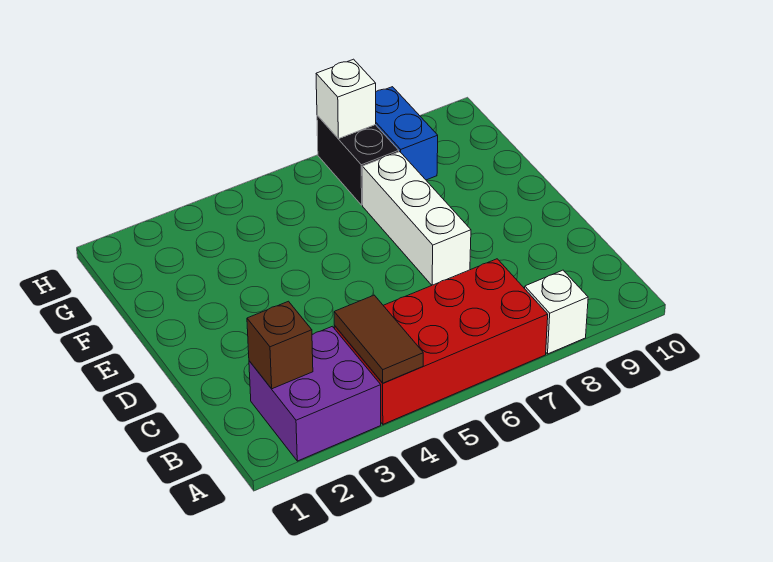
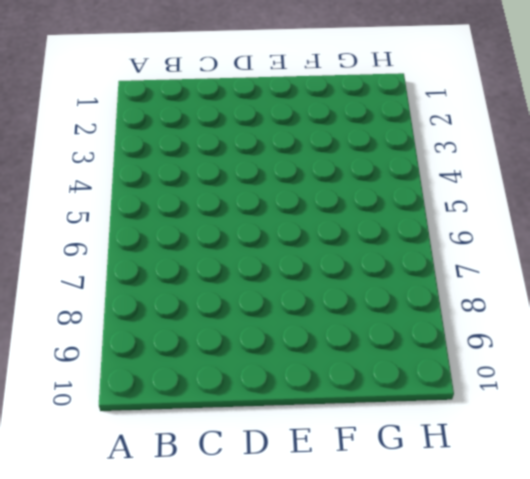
none -> purple 2x2 brick [249,326,381,461]
none -> red 2x4 brick [334,259,548,424]

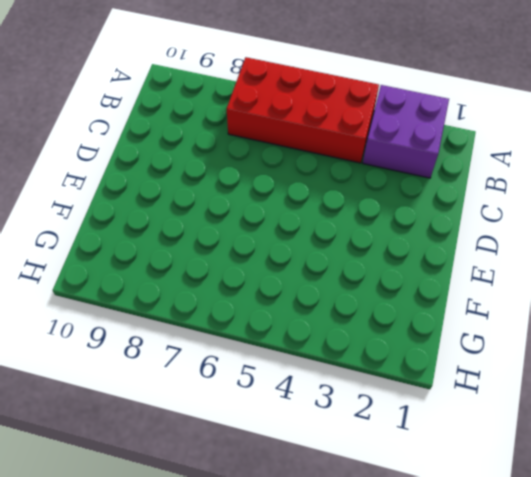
none -> white 1x1 brick [525,270,588,354]
none -> white 1x3 brick [362,152,471,285]

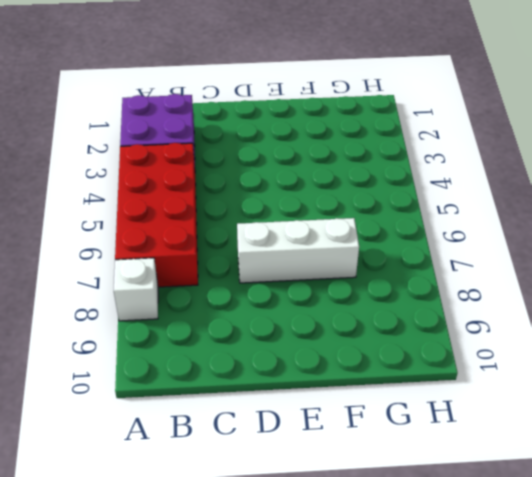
none -> black 1x2 brick [317,115,399,205]
none -> blue 1x2 brick [376,87,438,180]

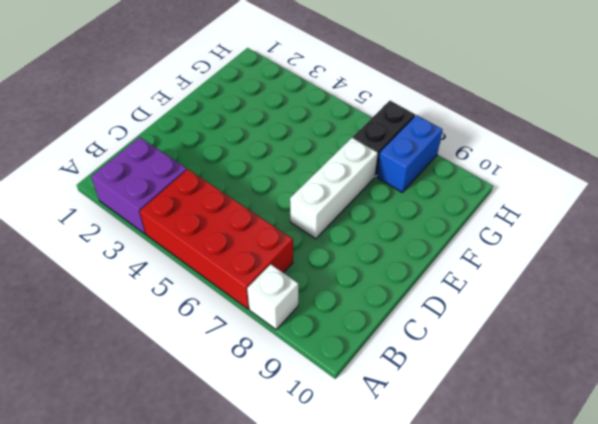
none -> brown 1x2 tile [334,295,423,383]
none -> brown 1x1 brick [247,301,313,389]

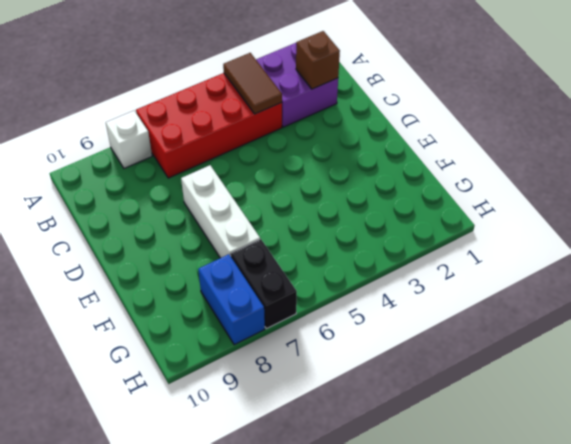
none -> white 1x1 brick [316,59,376,139]

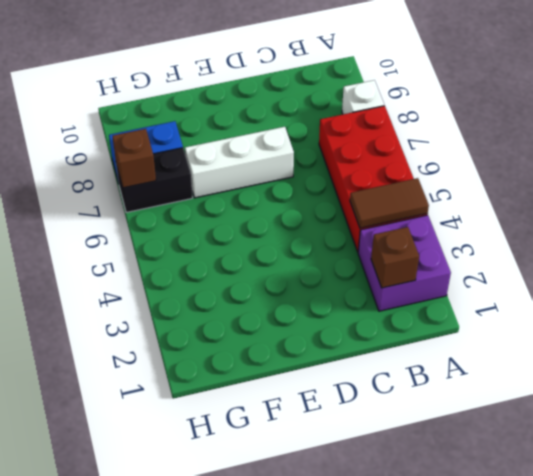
brown 1x1 brick [112,129,156,188] -> white 1x1 brick [316,59,376,139]

